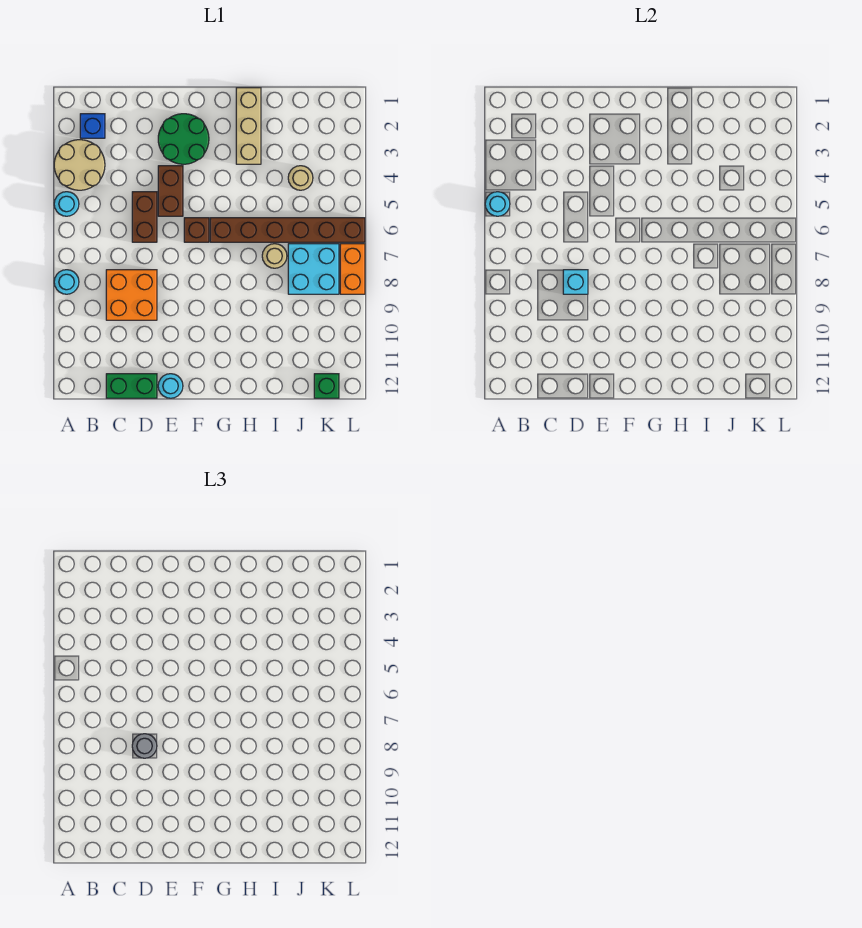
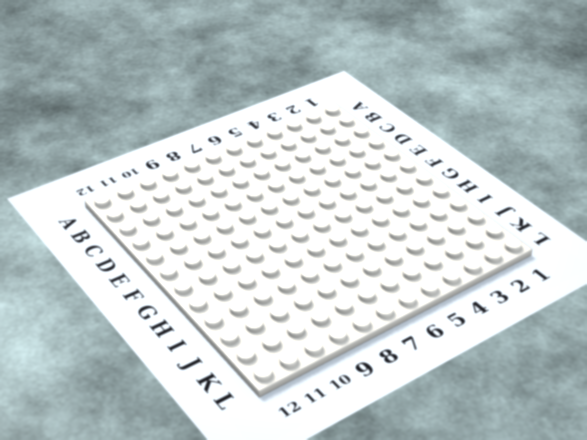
none -> tan 2x2 round brick [54,140,105,190]
none -> cyan 1x1 round brick [54,192,79,216]
none -> cyan 1x1 round brick [54,270,79,294]

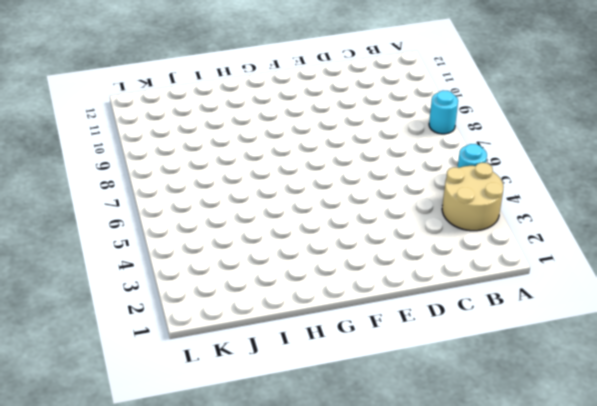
none -> blue 1x1 brick [80,114,105,138]
none -> orange 2x2 brick [106,270,157,320]
none -> green 1x2 brick [106,374,157,398]

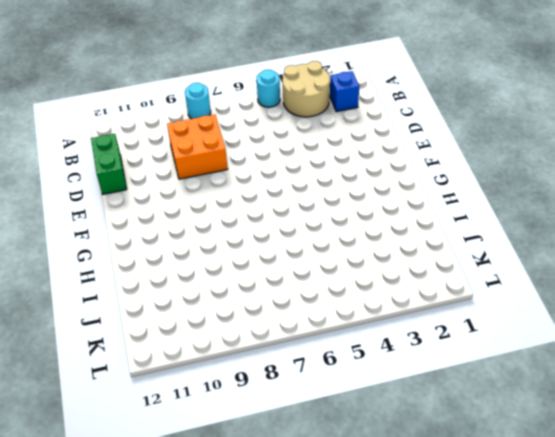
none -> brown 1x2 brick [132,192,157,242]
none -> green 2x2 round brick [158,114,209,164]
none -> brown 1x2 brick [158,166,183,216]

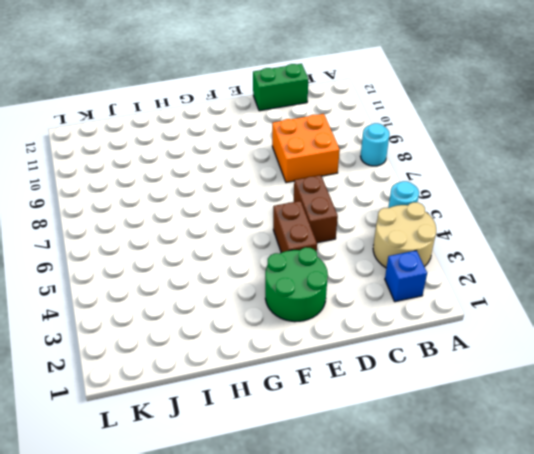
none -> cyan 1x1 round brick [158,374,183,398]
none -> brown 1x1 brick [184,218,209,242]
none -> brown 1x6 brick [210,218,365,242]

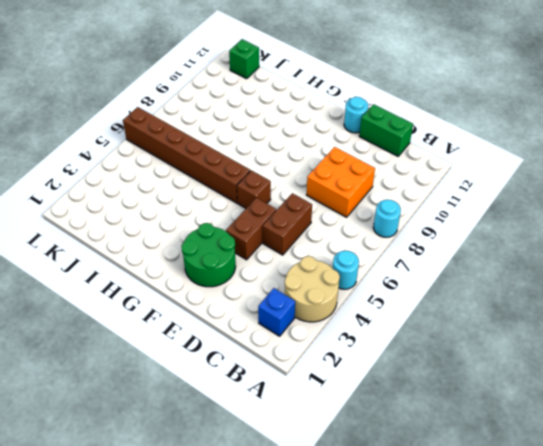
none -> tan 1x3 brick [236,88,261,164]
none -> tan 1x1 round brick [262,244,287,268]
none -> tan 1x1 round brick [288,166,313,190]

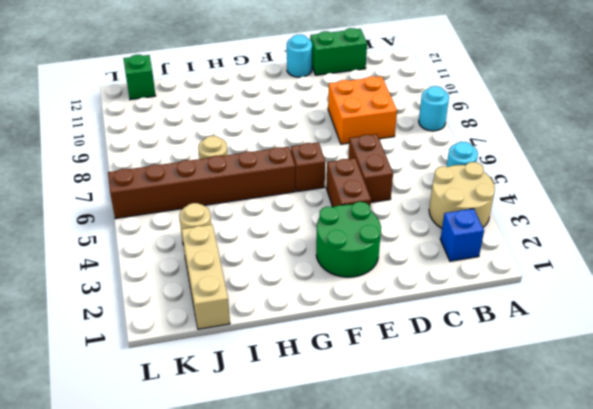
tan 1x3 brick [182,225,230,329] -> tan 1x3 brick moved to [236,88,261,164]
none -> cyan 2x2 brick [288,244,339,294]
none -> orange 1x2 brick [340,244,365,294]
none -> cyan 1x1 round brick [485,192,510,216]

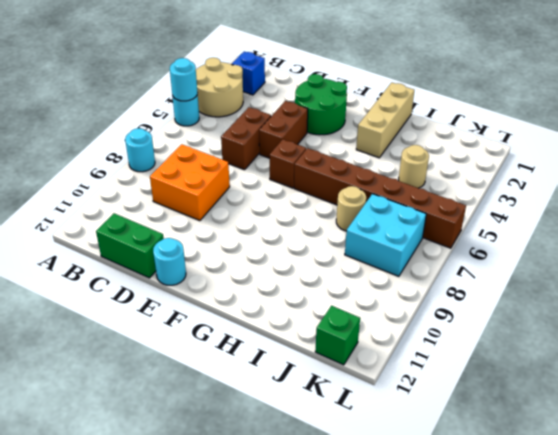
none -> orange 1x2 brick [340,244,365,294]
none -> cyan 1x1 brick [563,270,588,294]
none -> grey 1x1 round brick [132,734,157,758]

